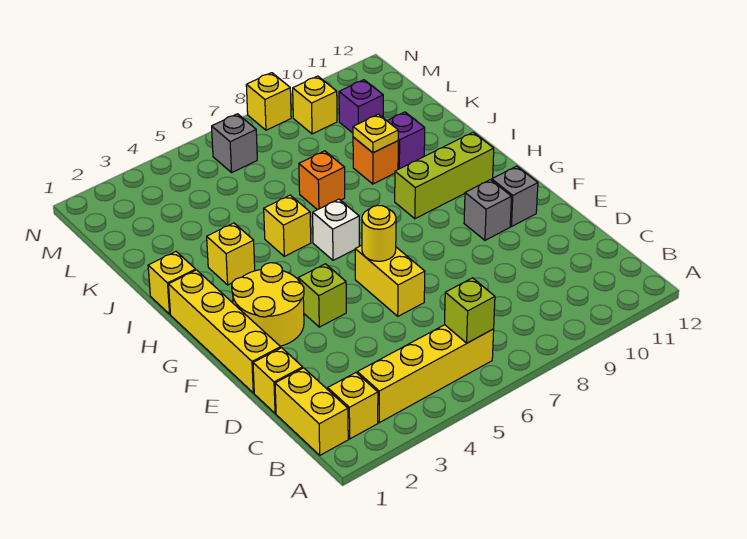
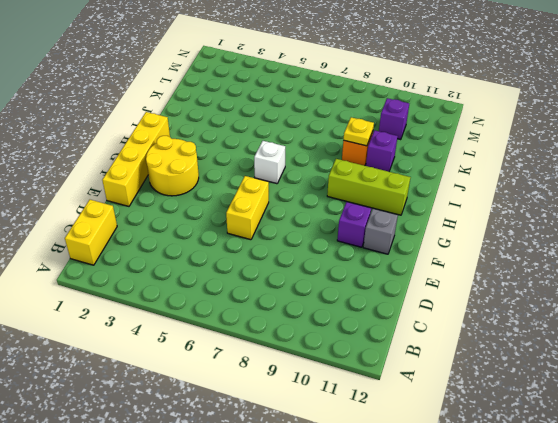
purple 1x1 brick [337,202,371,247] -> grey 1x1 brick [464,180,512,240]
none -> yellow 1x1 brick [328,373,378,439]
none -> yellow 1x4 brick [357,325,494,423]
none -> yellow 1x1 brick [253,348,303,413]

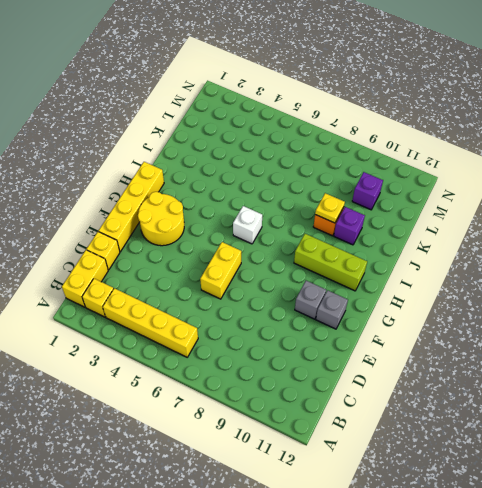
none -> lime 1x1 brick [298,264,346,327]
none -> yellow 1x1 brick [148,252,196,314]
none -> yellow 1x1 brick [207,223,255,285]

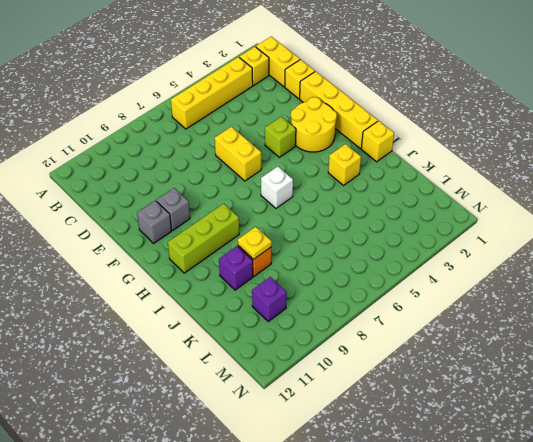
none -> yellow 1x1 brick [264,195,311,256]
none -> orange 1x1 brick [299,151,345,210]
none -> grey 1x1 brick [211,114,257,173]

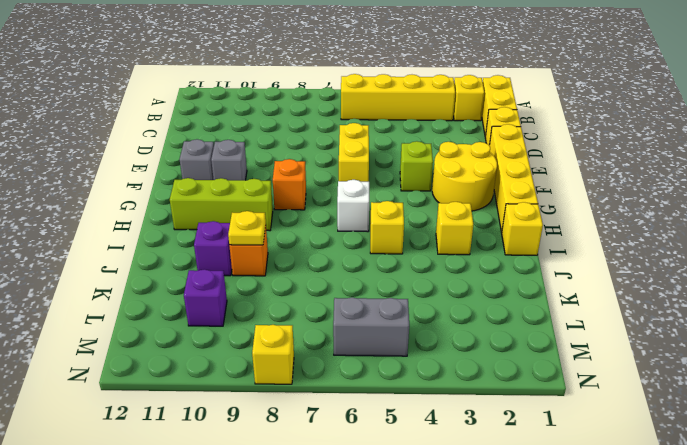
orange 1x1 brick [273,159,306,210] -> orange 1x1 brick moved to [299,151,345,210]
grey 1x2 brick [333,297,409,356] -> grey 1x1 brick [211,114,257,173]
none -> yellow 1x1 brick [292,76,337,134]
none -> lime 1x1 brick [445,278,495,343]
none -> yellow 1x1 round brick [362,205,396,261]

